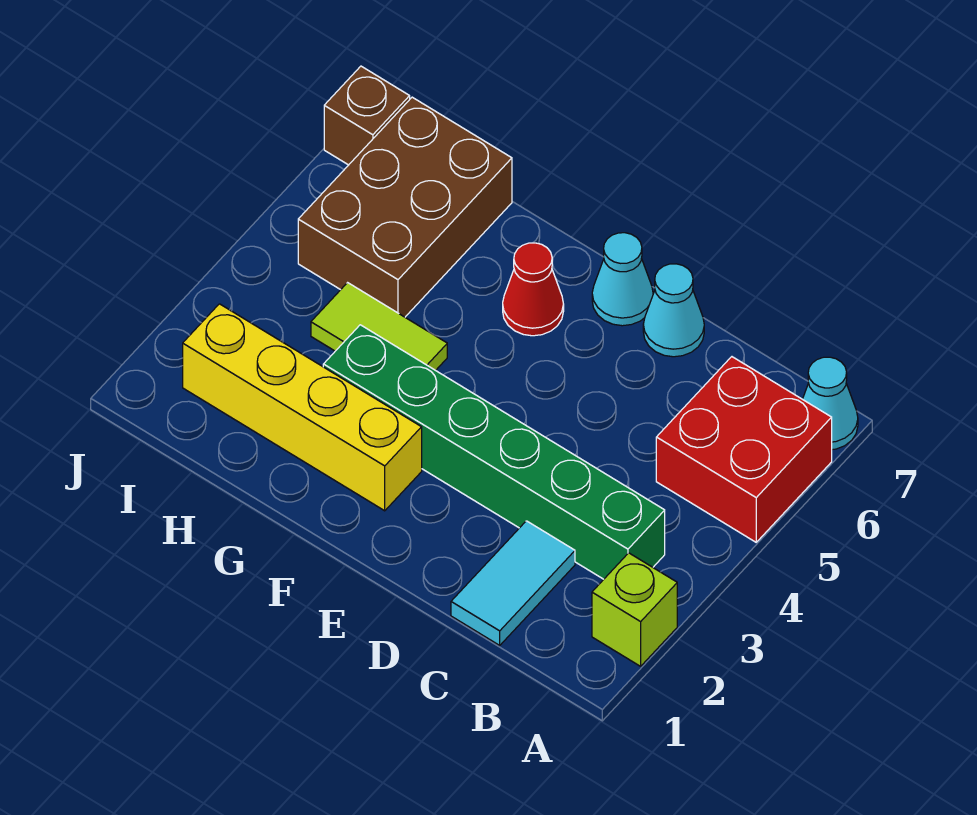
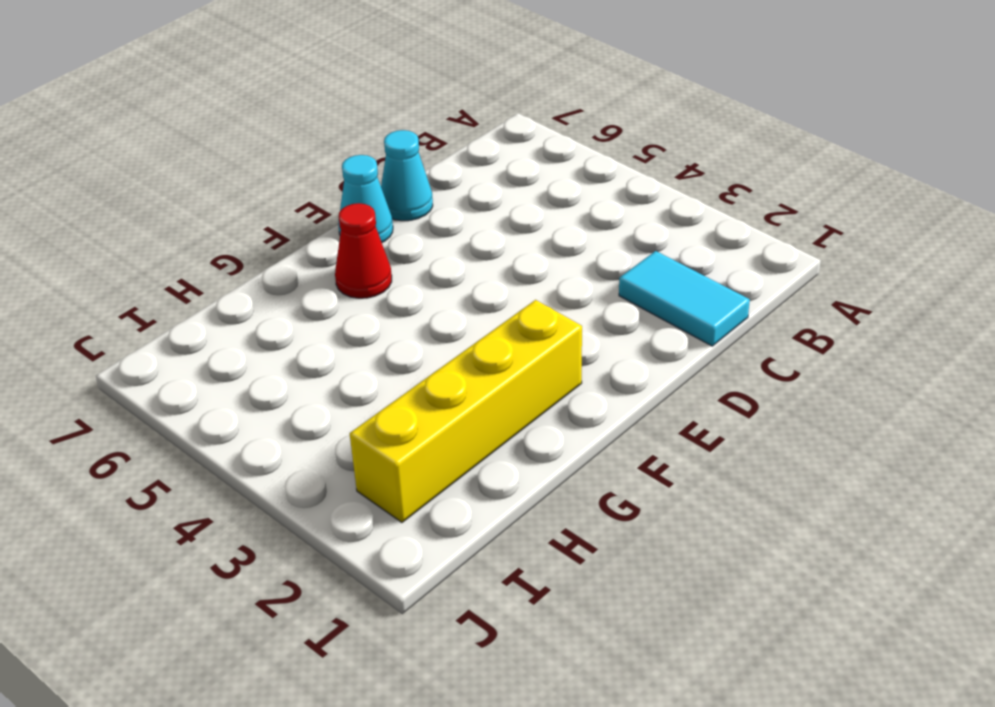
none -> lime 1x1 brick [592,553,677,666]
none -> red 2x2 brick [656,357,832,542]
none -> cyan 1x1 cone [803,357,858,450]

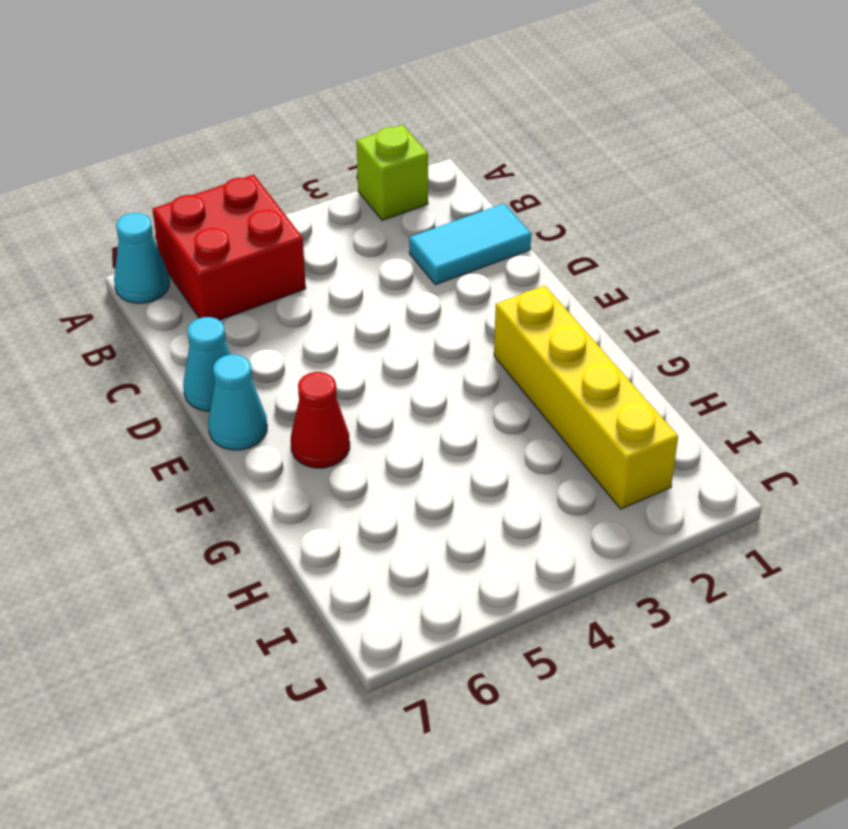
none -> green 1x6 brick [323,325,665,579]
none -> lime 1x2 tile [311,283,447,370]
none -> brown 2x3 brick [298,97,512,317]

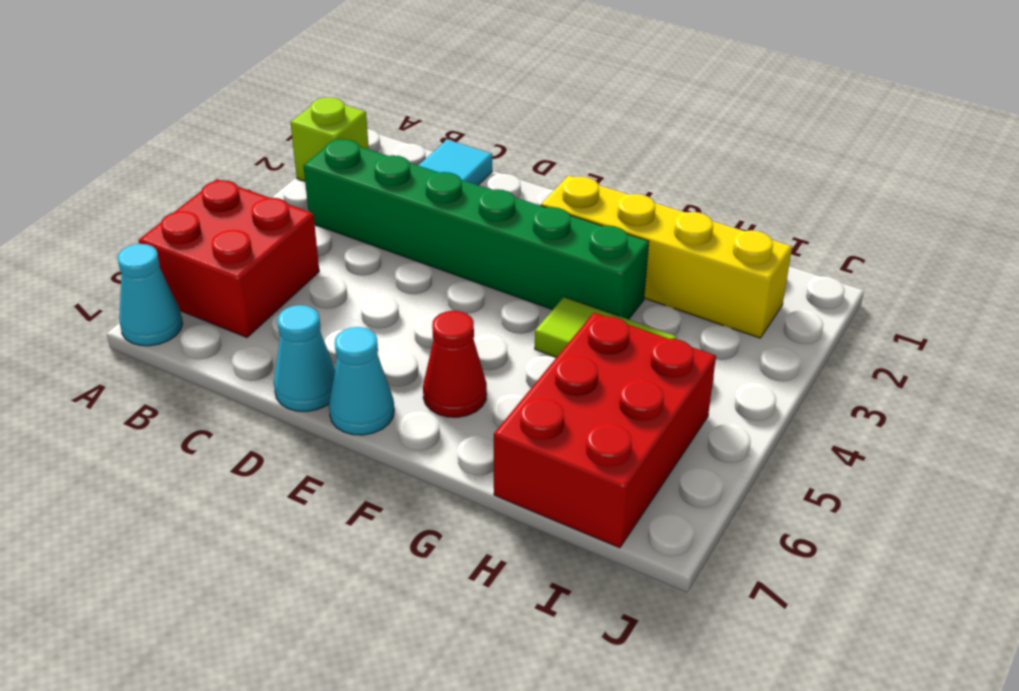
red 2x3 brick [494,312,716,548] -> brown 2x3 brick [298,97,512,317]
none -> brown 1x1 brick [324,66,410,165]

